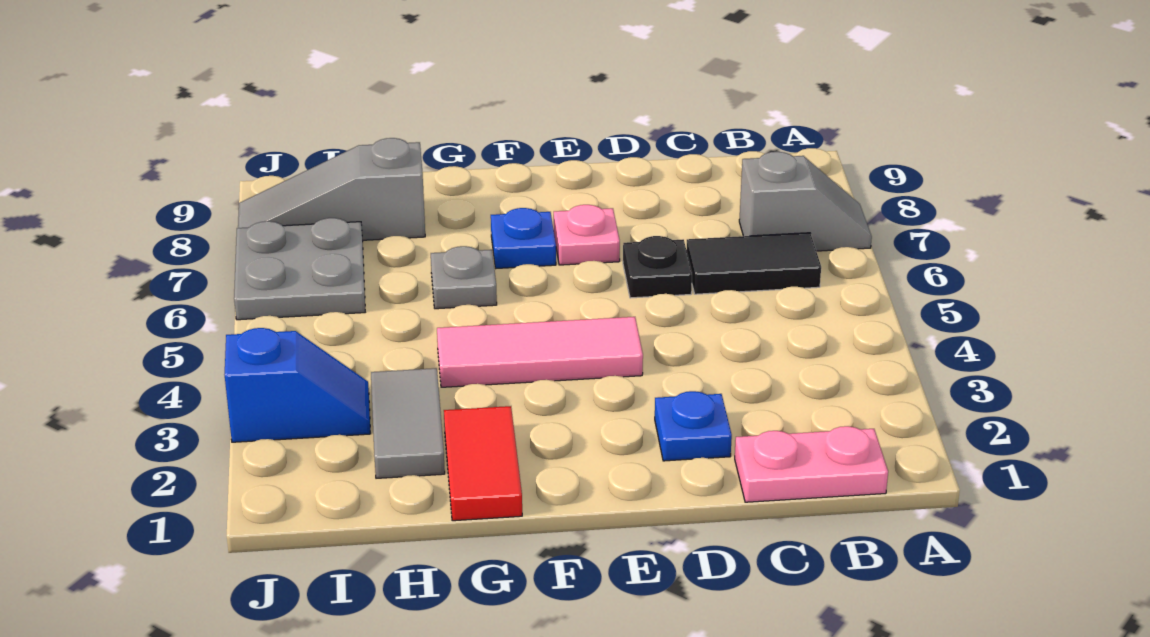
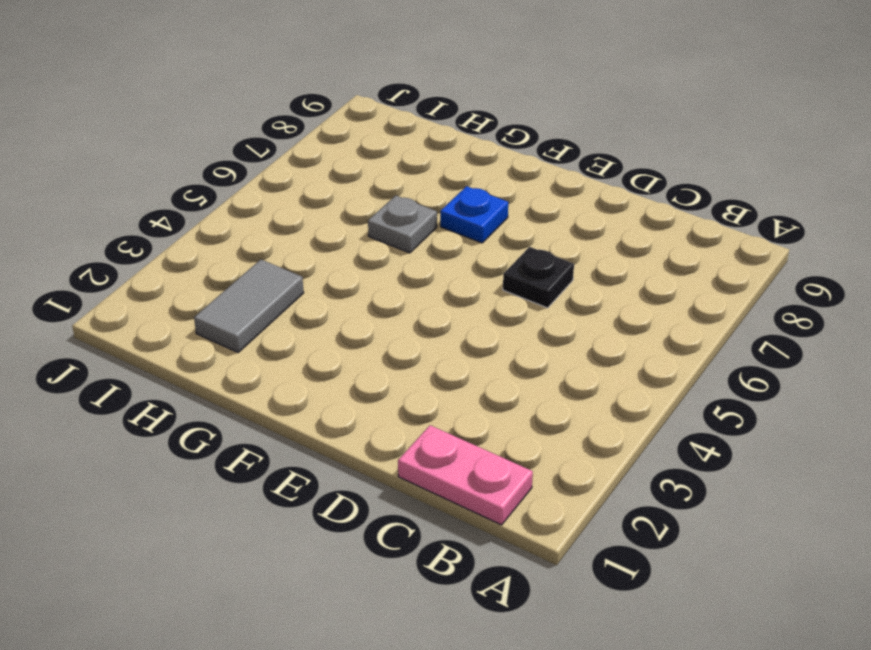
none -> grey 1x2 slope [739,152,872,251]
none -> black 1x2 tile [686,233,821,294]
none -> blue 1x1 plate [655,391,732,461]

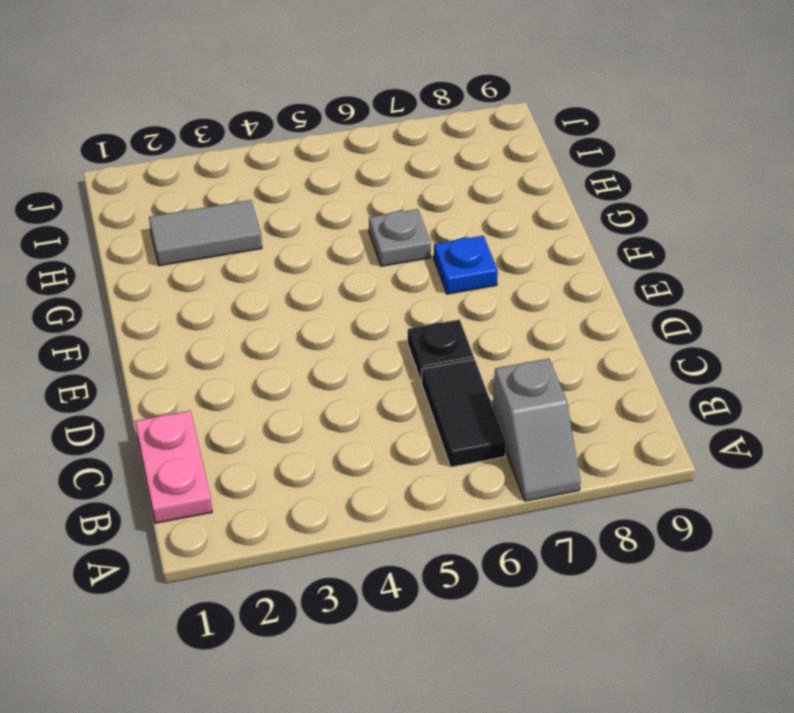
none -> blue 1x1 plate [655,391,732,461]
none -> pink 1x3 tile [437,317,643,387]
none -> pink 1x1 plate [554,205,620,265]

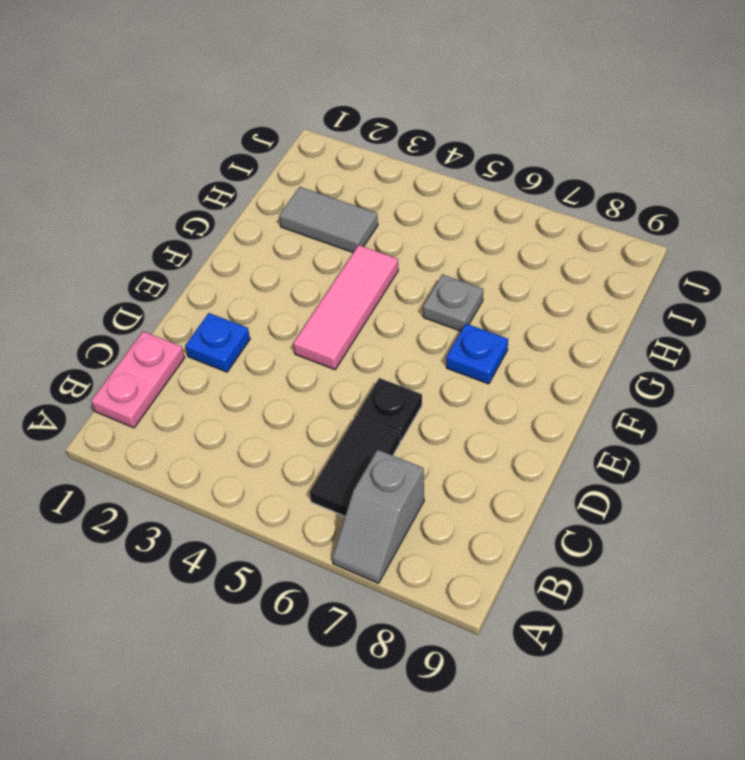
none -> pink 1x1 plate [554,205,620,265]
none -> red 1x2 tile [444,406,522,521]
none -> grey 1x3 slope [238,138,425,240]

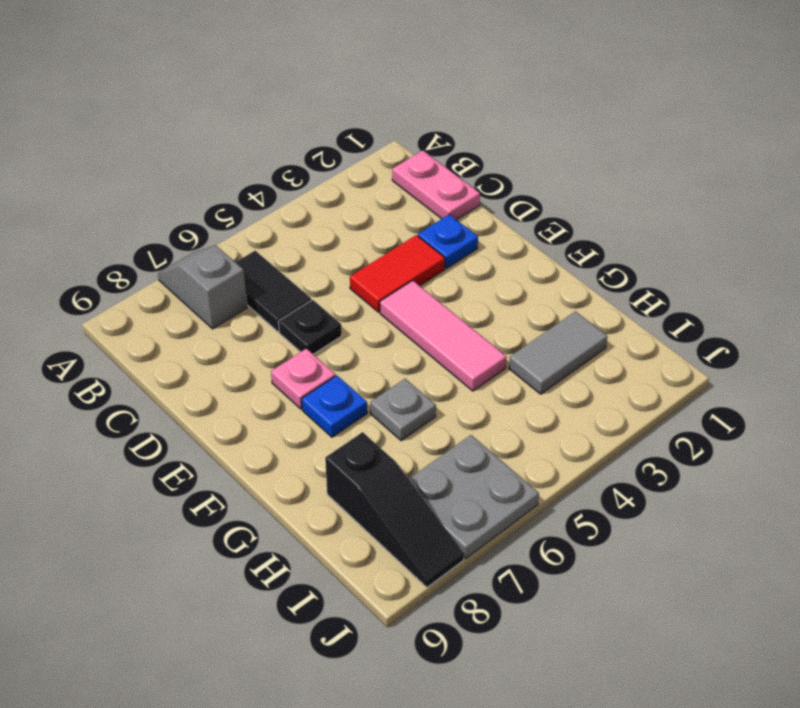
red 1x2 tile [350,235,445,312] -> red 1x2 tile moved to [444,406,522,521]
black 1x3 slope [325,432,464,587] -> grey 1x3 slope [238,138,425,240]
none -> blue 1x2 slope [224,328,371,442]

